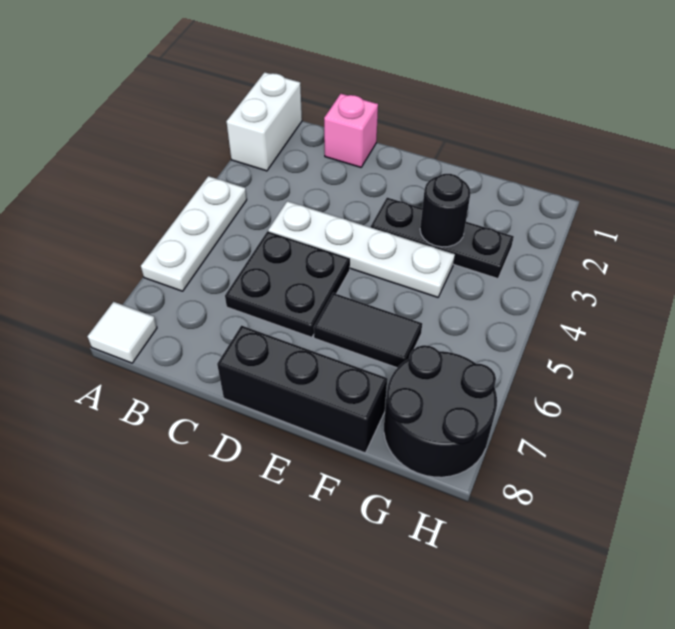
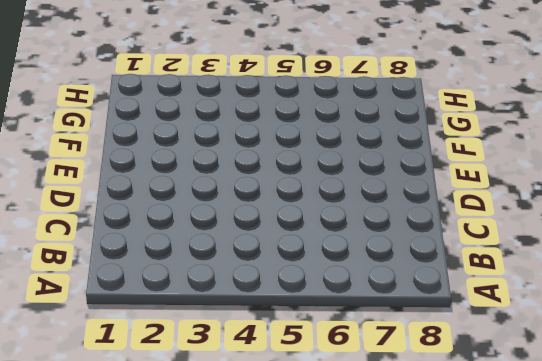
none -> white 1x2 brick [226,72,302,171]
none -> white 1x3 plate [141,176,247,291]

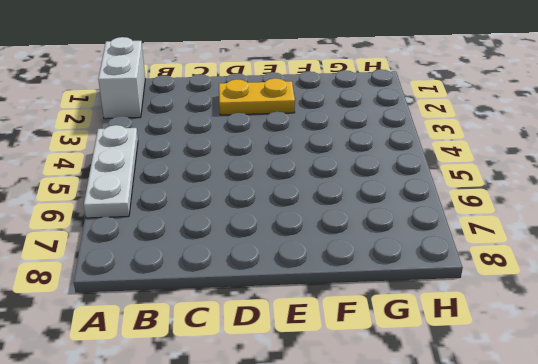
yellow 1x2 plate [219,78,295,115] -> none
none -> white 1x1 tile [88,302,157,363]
none -> pink 1x1 brick [324,94,378,167]

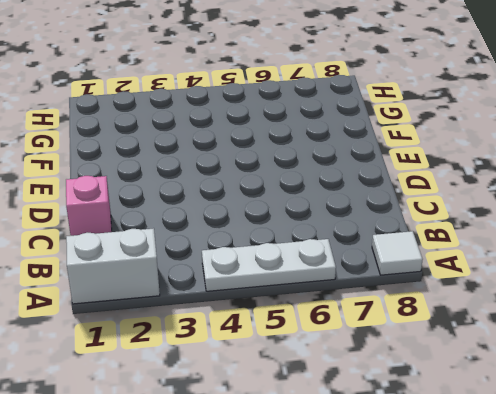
none -> white 1x4 plate [268,201,455,297]
none -> black 2x2 plate [225,231,350,337]

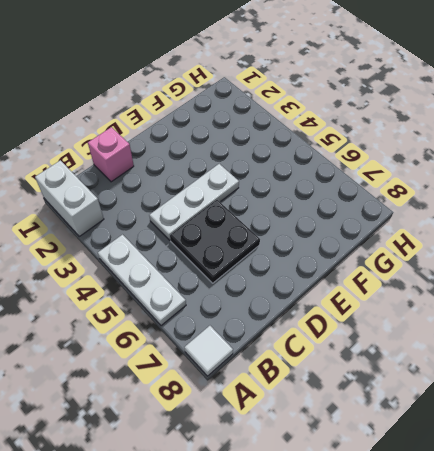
white 1x3 plate [149,164,239,240] -> white 1x4 plate [268,201,455,297]
none -> black 1x3 brick [217,325,387,453]
none -> black 1x3 plate [371,198,514,279]

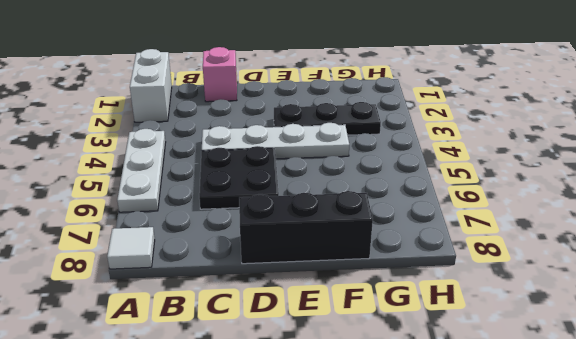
none -> black 1x2 tile [314,293,422,368]
none -> black 2x2 round brick [384,345,497,477]

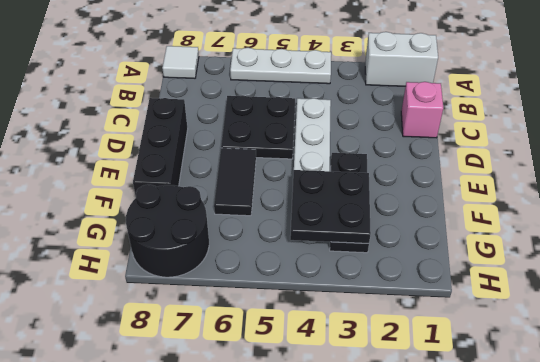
black 2x2 plate [290,170,371,243] -> black 1x1 round brick [420,174,471,247]

